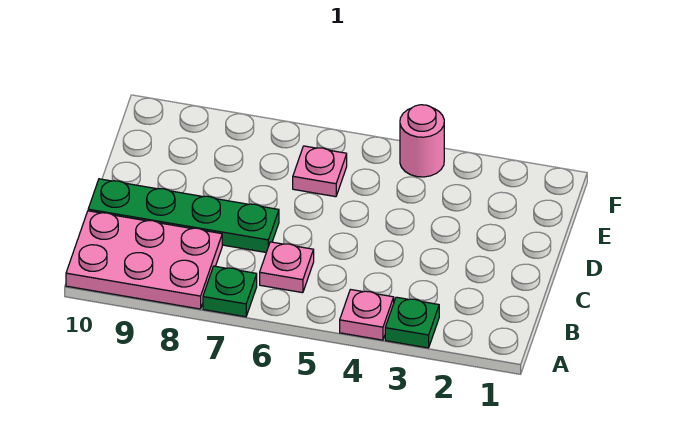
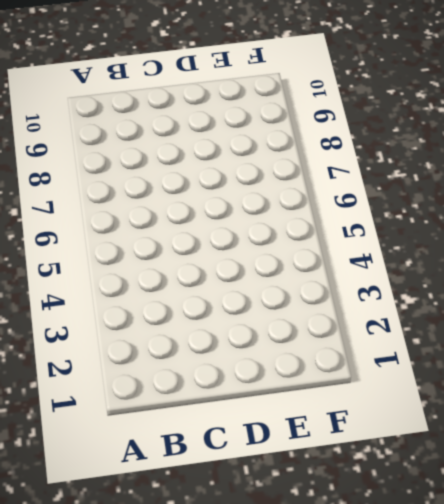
none -> green 1x1 plate [385,297,439,348]
none -> pink 1x1 plate [340,290,394,340]

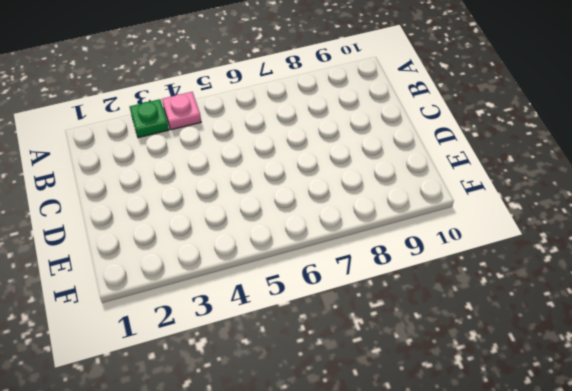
none -> green 1x1 plate [203,266,257,317]
none -> pink 2x3 plate [66,211,222,309]

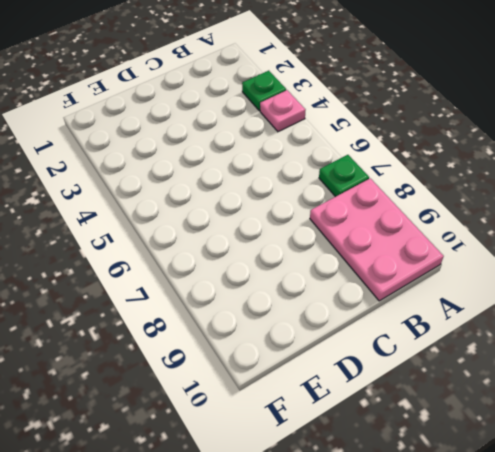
none -> pink 1x1 plate [260,242,314,293]
none -> green 1x4 plate [88,179,279,252]

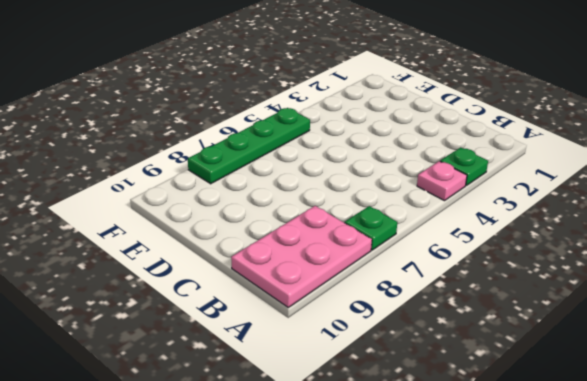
green 1x4 plate [188,108,310,184] -> green 1x4 plate moved to [88,179,279,252]
none -> pink 1x1 plate [260,242,314,293]
none -> pink 1x1 plate [293,146,347,197]

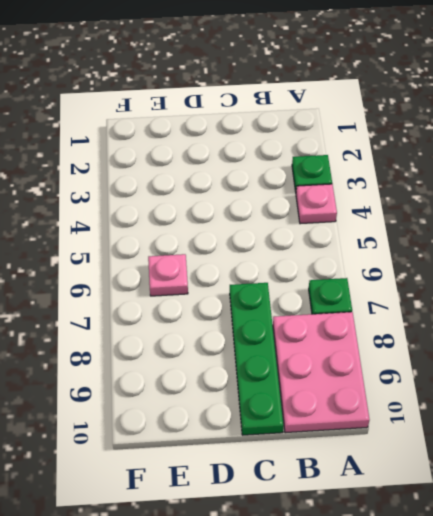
none -> pink 1x1 plate [260,242,314,293]
none -> pink 1x1 round brick [400,105,444,177]

